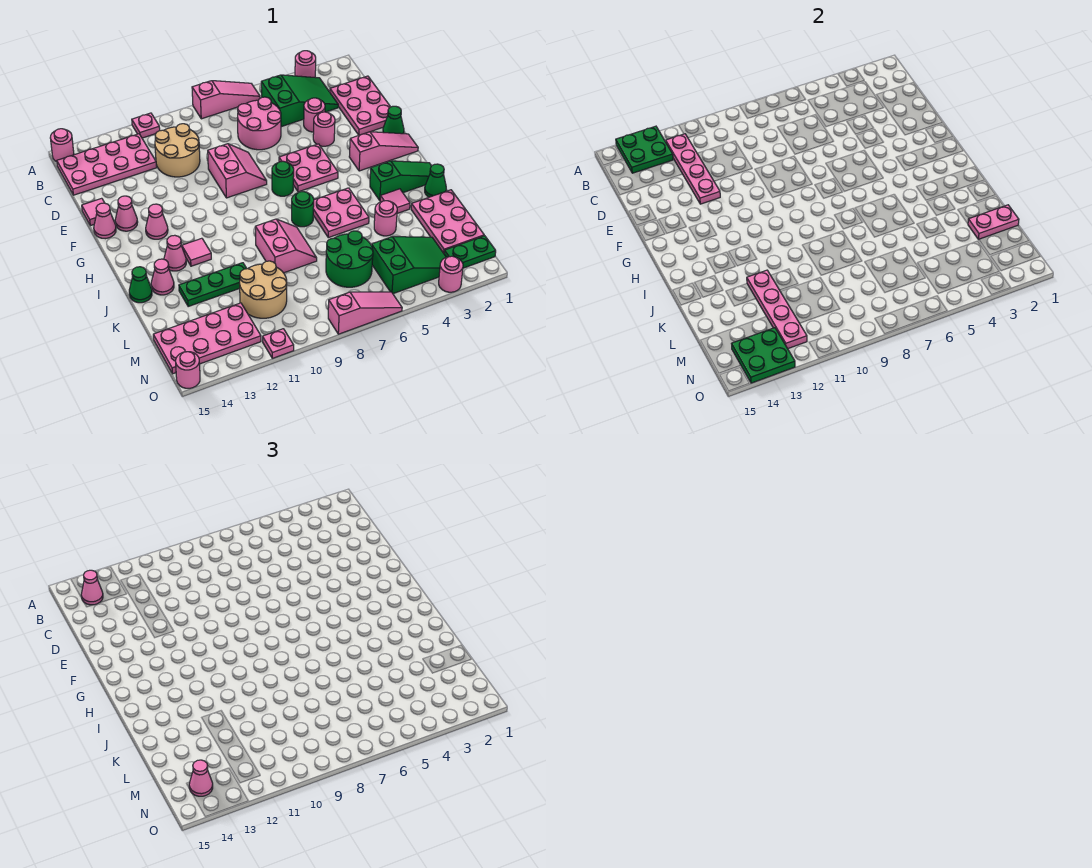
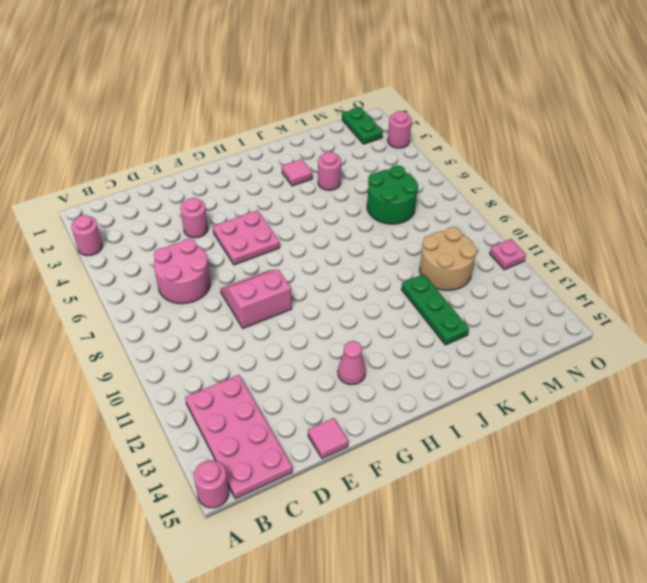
none -> pink 1x3 slope [192,81,260,119]
none -> pink 1x1 plate [132,113,160,138]
none -> green 2x3 slope [261,75,338,127]
none -> pink 2x3 plate [330,76,390,135]

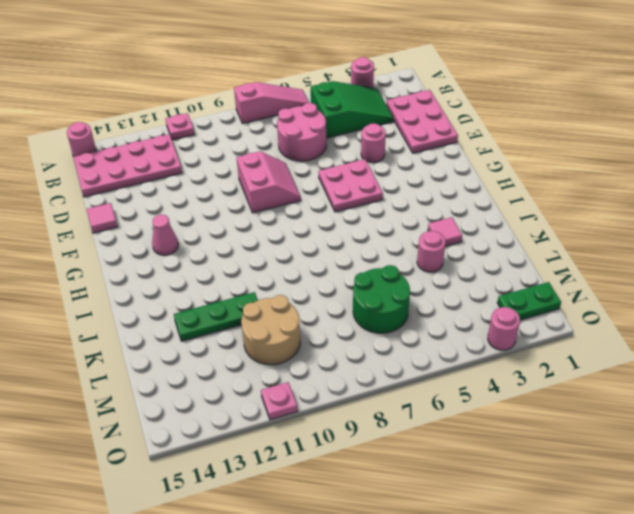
none -> tan 2x2 round brick [155,124,200,177]
none -> pink 1x1 round brick [304,98,325,132]
none -> green 1x1 cone [383,106,404,134]
none -> pink 1x1 cone [115,196,138,231]

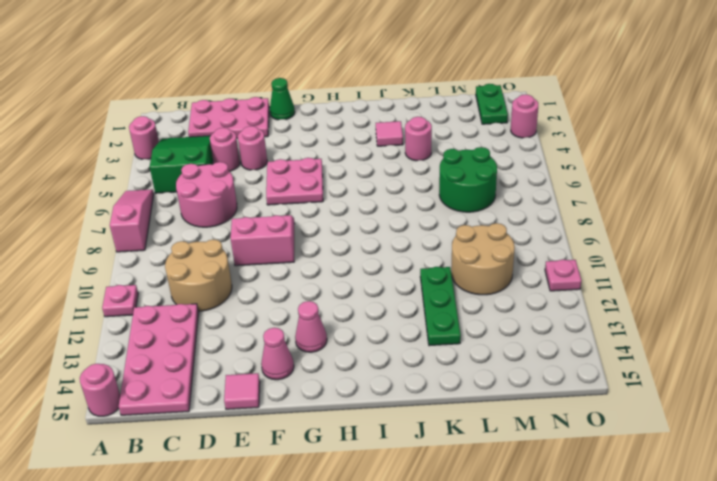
none -> pink 1x1 cone [94,203,116,239]
none -> pink 1x3 slope [349,132,418,171]
none -> green 1x1 round brick [272,161,294,196]
none -> green 1x3 slope [370,161,431,200]

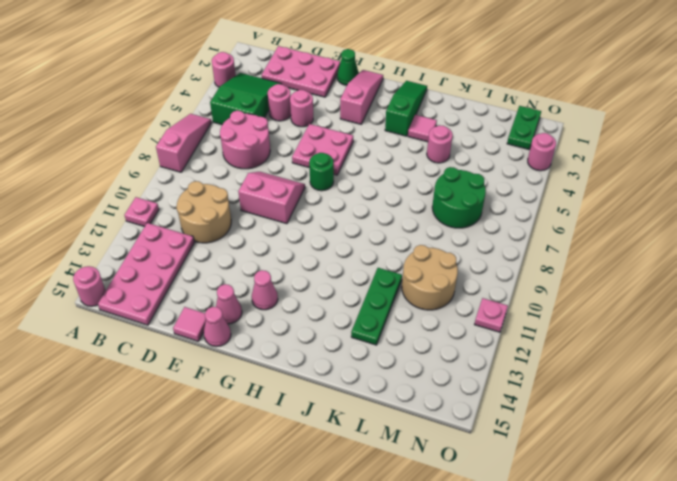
none -> pink 2x2 plate [313,188,369,238]
none -> green 1x1 round brick [292,192,314,227]
none -> pink 1x1 tile [182,238,211,266]
none -> pink 1x1 cone [164,235,186,271]

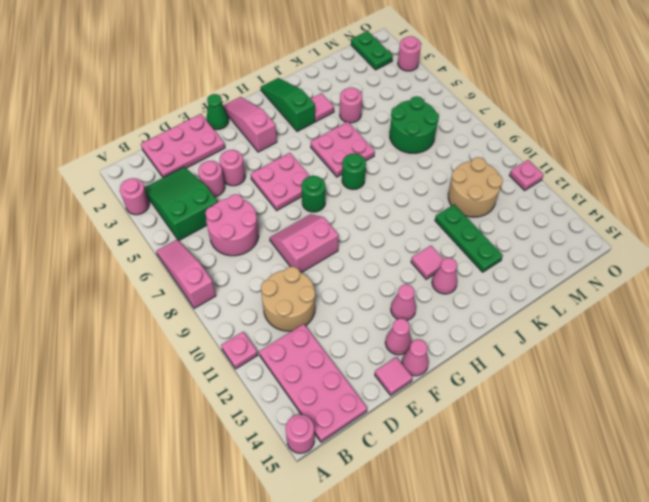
none -> green 1x1 cone [425,164,446,197]
none -> pink 2x2 slope [255,219,317,273]
none -> pink 1x1 cone [151,259,174,295]
none -> green 1x1 cone [129,267,152,303]

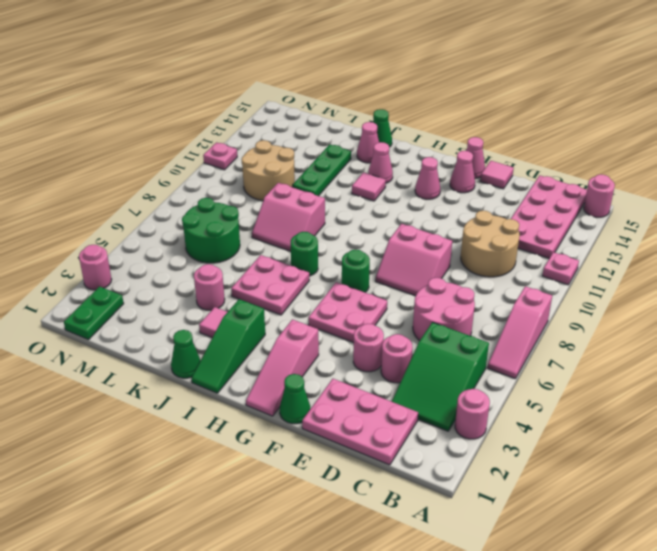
none -> pink 2x3 plate [411,190,484,253]
none -> green 2x3 slope [372,237,446,294]
none -> pink 2x4 plate [153,303,261,374]
none -> pink 1x3 slope [328,292,402,334]

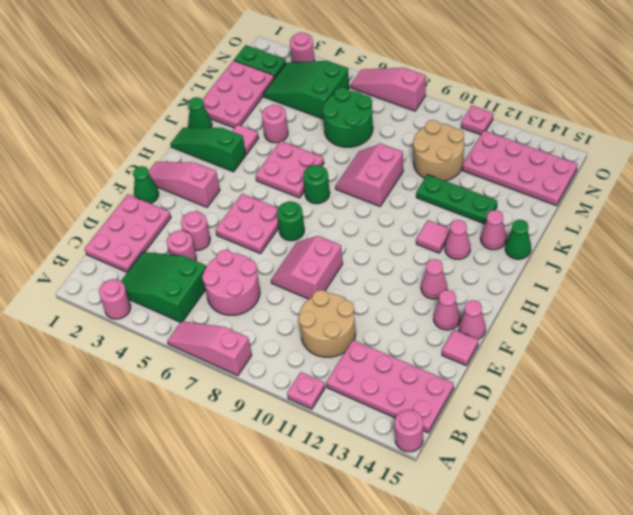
none -> pink 1x1 round brick [176,352,200,388]
none -> green 2x2 plate [616,126,673,173]
none -> pink 1x4 plate [666,134,720,204]
none -> pink 1x4 plate [747,270,807,349]

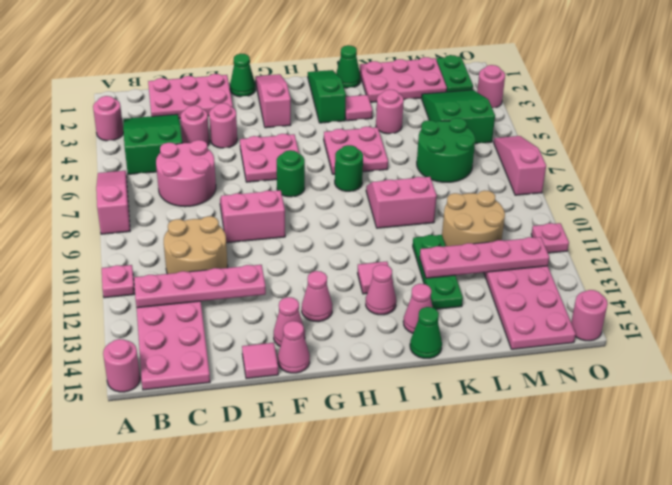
none -> green 2x2 plate [616,126,673,173]
none -> pink 1x2 plate [968,205,1019,239]
none -> green 2x2 plate [732,328,795,383]
none -> pink 1x1 cone [81,570,103,605]

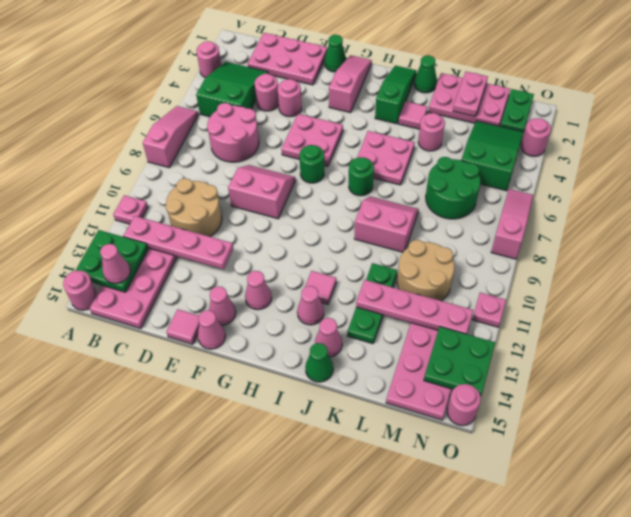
none -> pink 1x1 cone [189,760,213,796]

